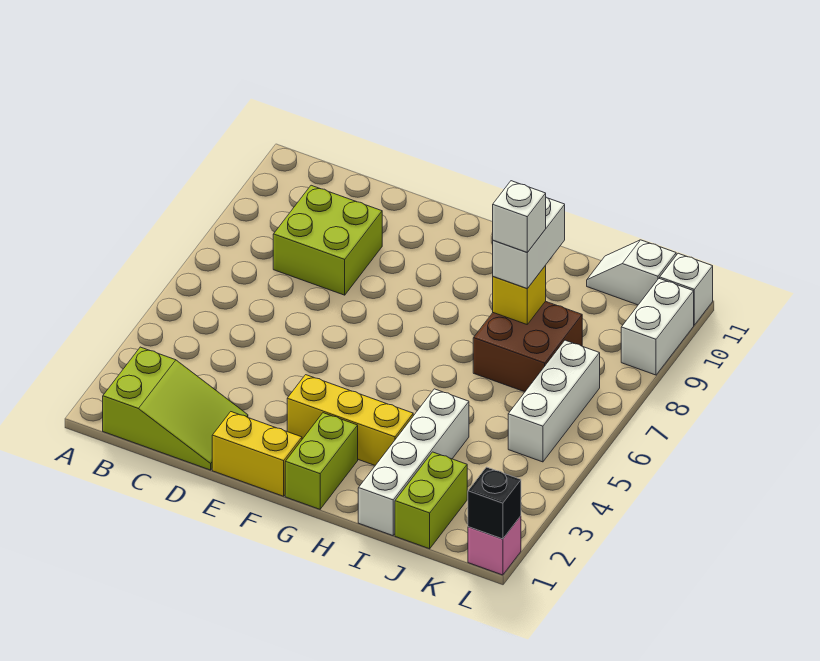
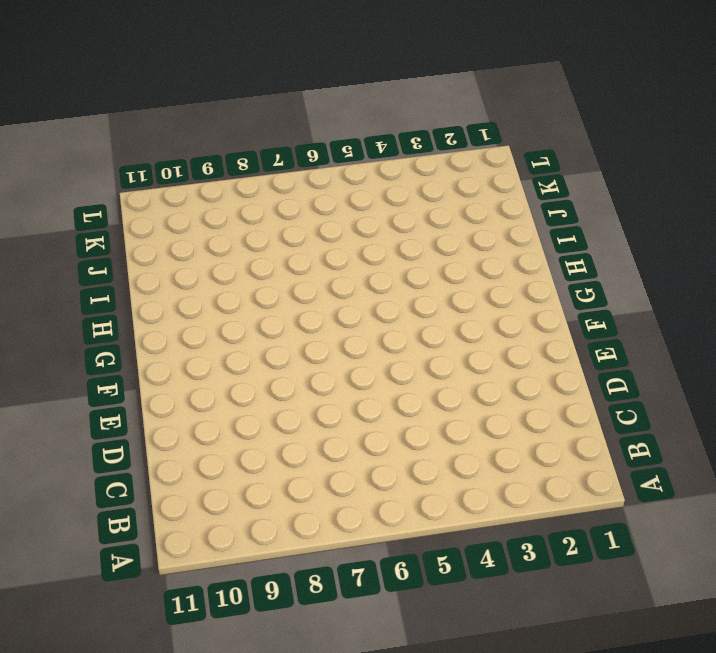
none -> lime 2x3 slope [103,347,248,470]
none -> lime 2x2 brick [273,185,382,295]
none -> yellow 1x2 brick [212,412,302,496]

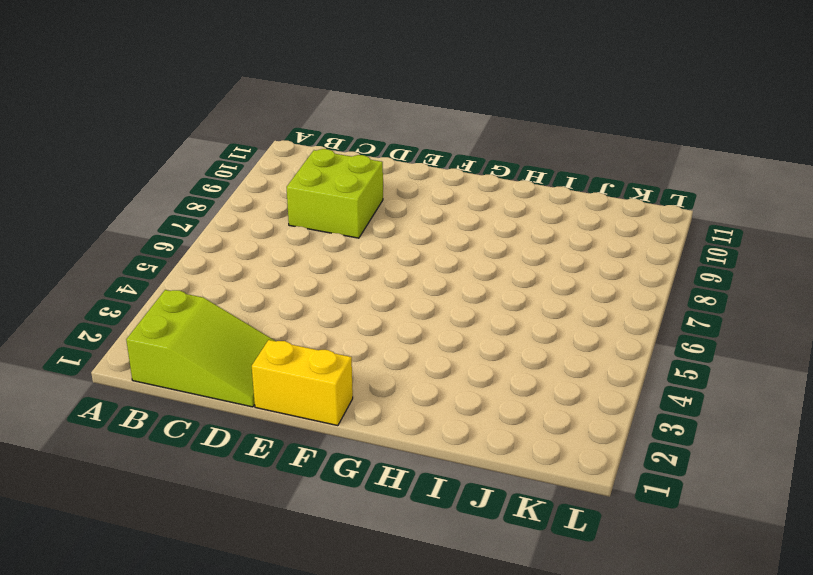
none -> yellow 1x3 brick [287,375,413,465]
none -> lime 1x2 brick [285,413,358,509]
none -> white 1x4 brick [358,389,469,536]

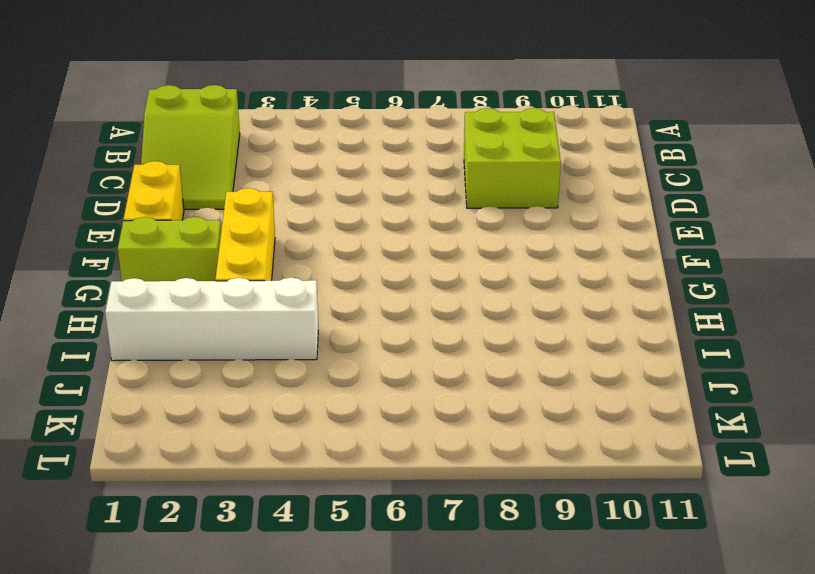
none -> brown 2x2 brick [473,301,582,392]
none -> lime 1x2 brick [395,452,467,549]
none -> white 1x2 slope [587,240,676,305]

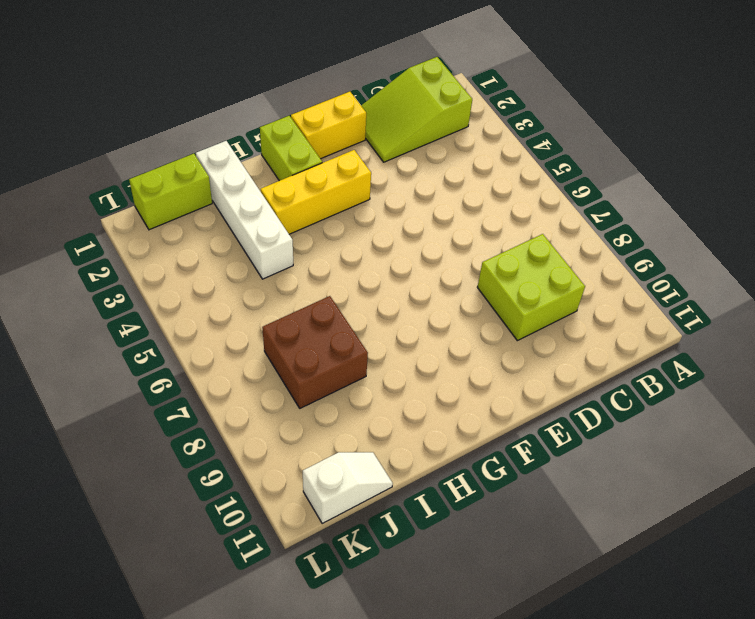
lime 1x2 brick [129,154,212,230] -> lime 1x2 brick turned to [395,452,467,549]
none -> white 1x3 brick [508,340,600,462]
none -> pink 1x1 brick [468,516,521,575]
none -> white 1x2 brick [621,278,694,375]

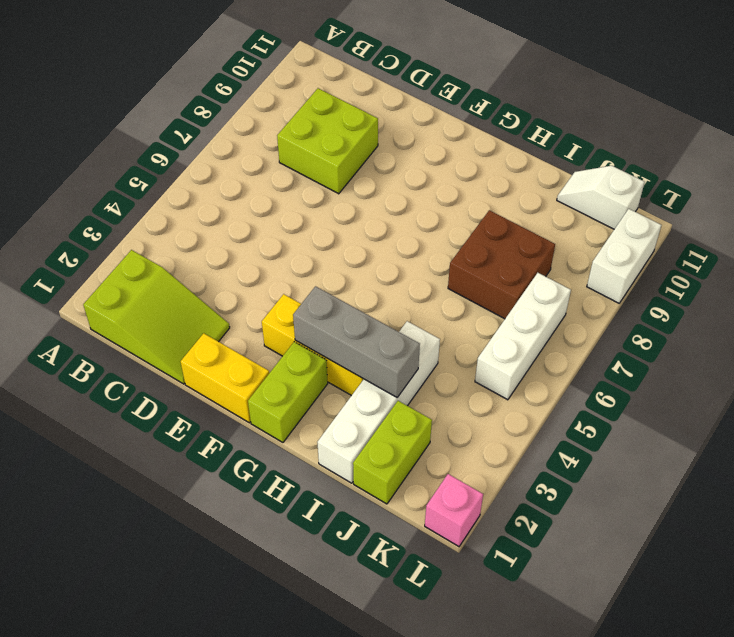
grey 1x3 brick [293,286,420,397] -> none
none -> white 1x1 brick [660,253,713,325]
none -> yellow 1x1 brick [493,266,546,324]
none -> black 1x1 brick [468,467,521,539]

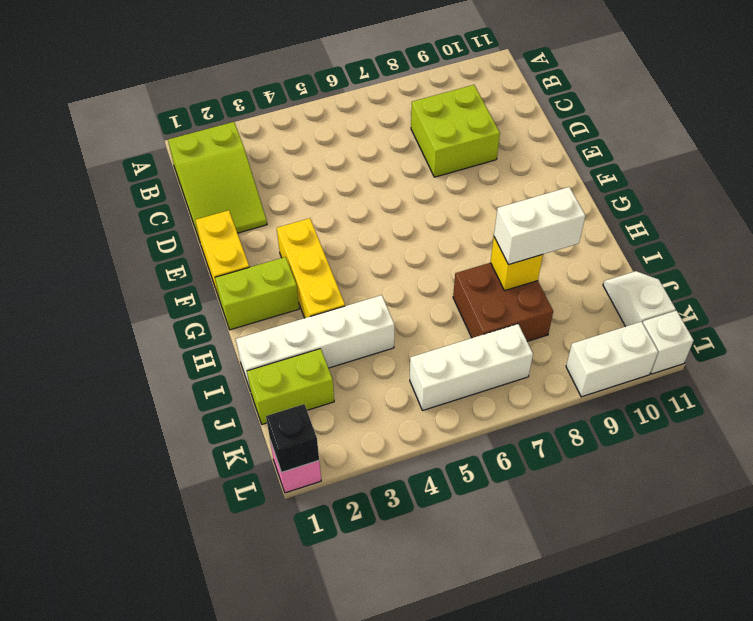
none -> white 1x1 brick [493,181,546,252]

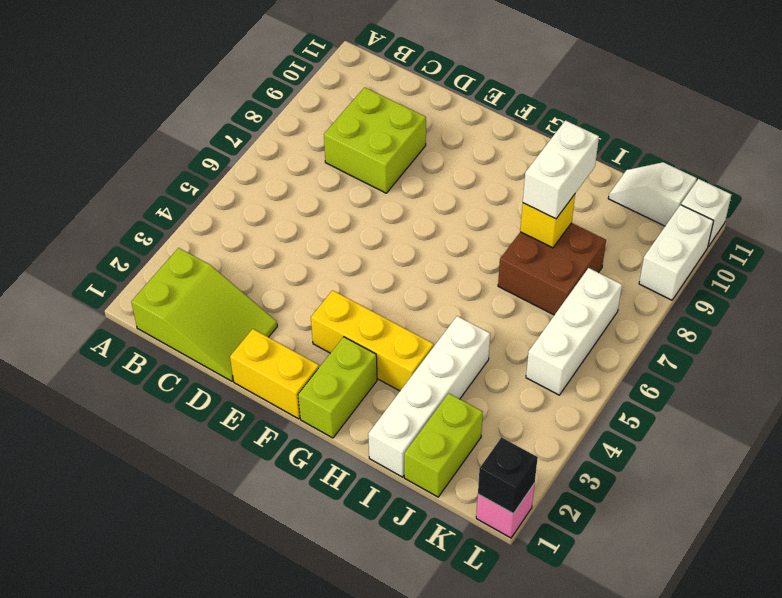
none -> white 1x1 brick [493,181,546,252]

